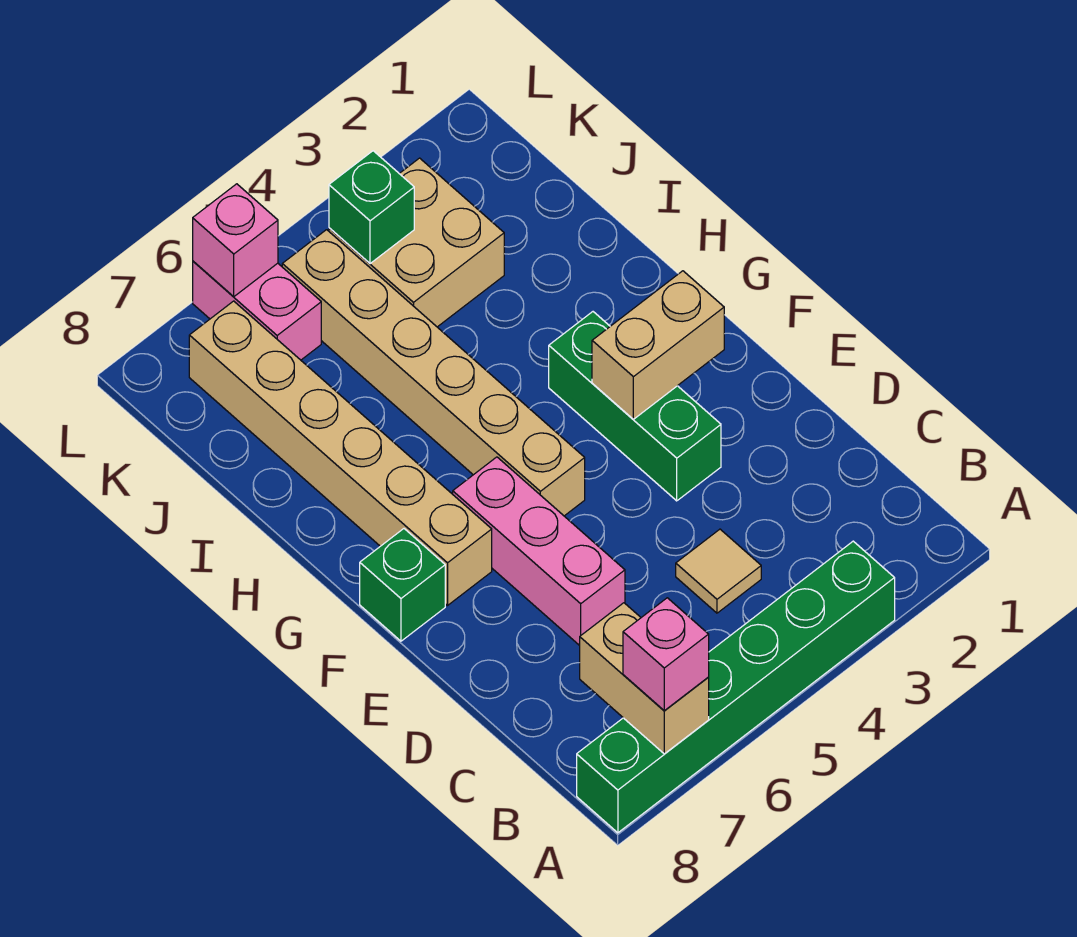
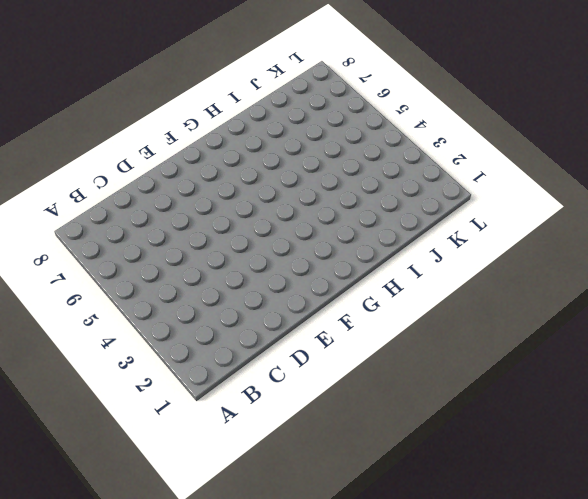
none -> green 1x6 brick [577,541,895,833]
none -> tan 1x1 tile [676,529,761,613]
none -> pink 1x3 brick [453,457,625,646]

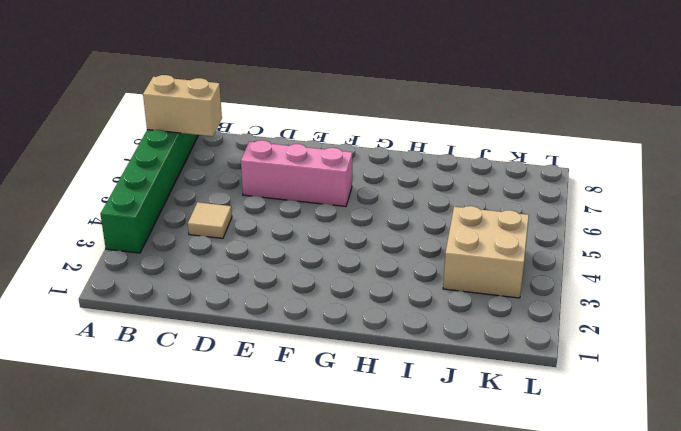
none -> green 1x3 brick [549,312,721,501]
none -> tan 1x6 brick [282,230,585,516]
none -> tan 1x6 brick [189,301,492,605]

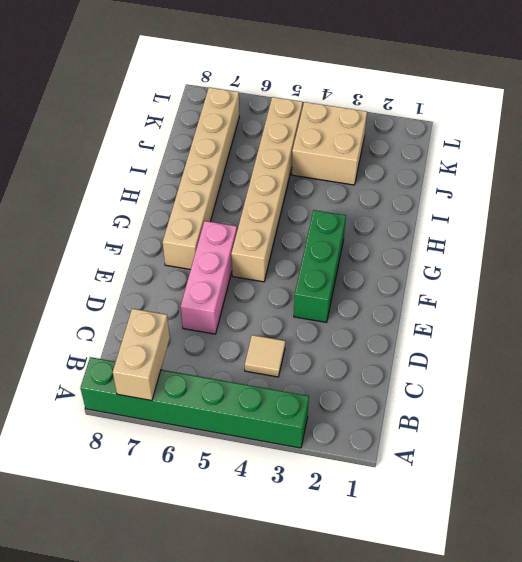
none -> green 1x1 brick [360,529,445,641]
none -> pink 1x2 brick [193,261,321,360]
none -> tan 1x2 brick [592,271,724,419]

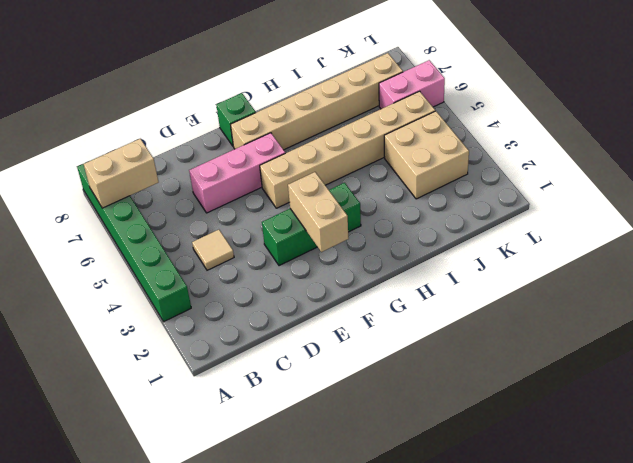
none -> green 1x1 brick [329,151,414,264]
none -> pink 1x1 brick [193,184,278,297]
none -> pink 1x1 brick [623,598,709,711]

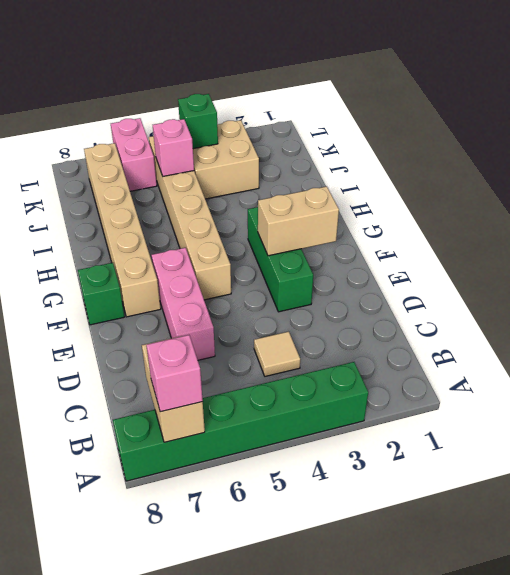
pink 1x1 brick [153,119,194,176] -> pink 1x1 brick moved to [193,184,278,297]

